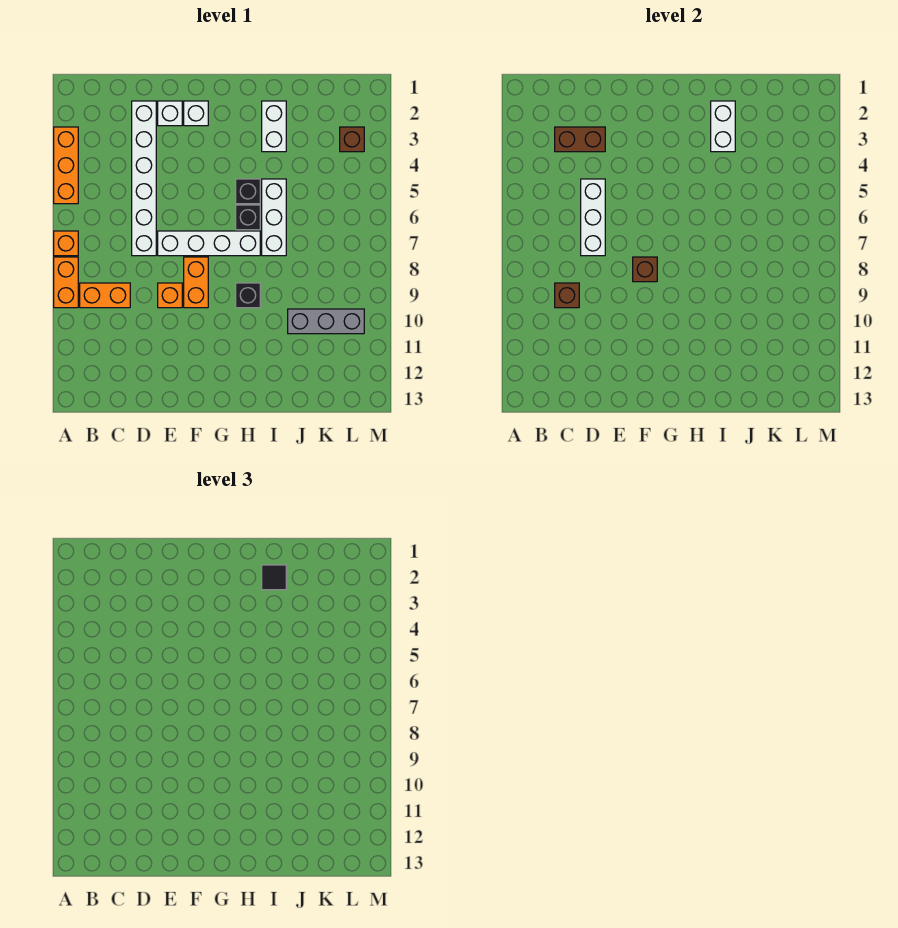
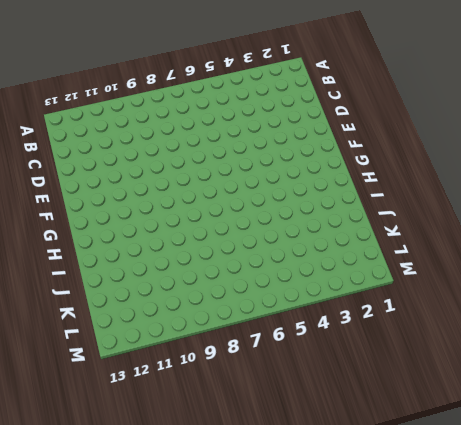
none -> orange 1x3 brick [54,127,78,204]
none -> orange 1x1 brick [54,231,78,256]
none -> orange 1x2 brick [54,257,78,308]

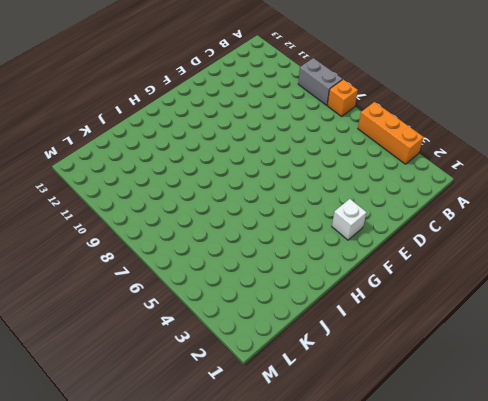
grey 1x2 brick [298,58,342,105] -> orange 1x2 brick [54,257,78,308]
none -> orange 1x2 brick [80,283,130,308]
none -> white 1x6 brick [132,101,156,256]
none -> white 1x1 brick [158,101,182,126]

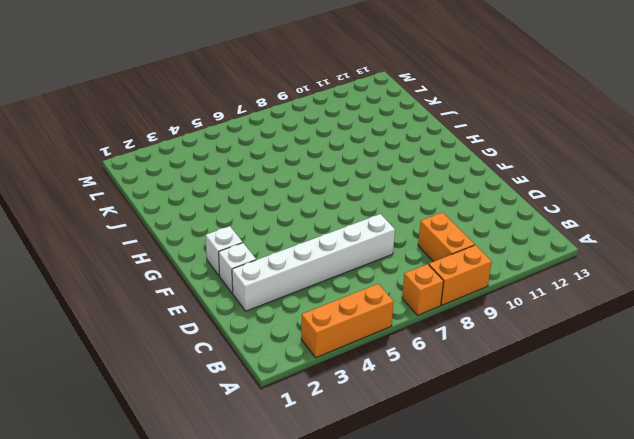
none -> white 1x4 brick [158,231,260,256]
none -> orange 1x1 brick [158,283,182,308]
none -> orange 1x2 brick [184,257,208,308]

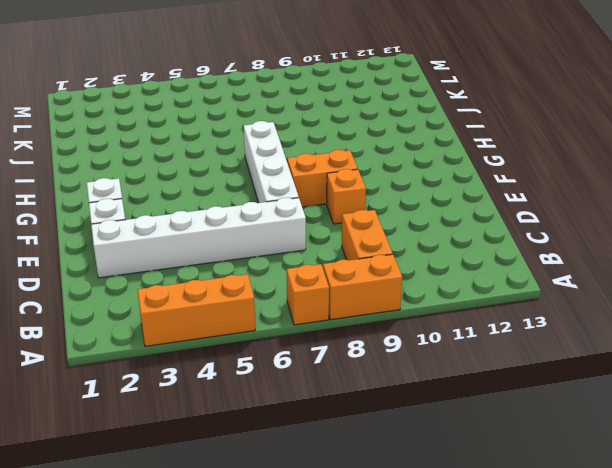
none -> black 1x1 brick [236,179,260,204]
none -> black 1x1 brick [236,205,260,230]
none -> black 1x1 brick [236,283,260,308]

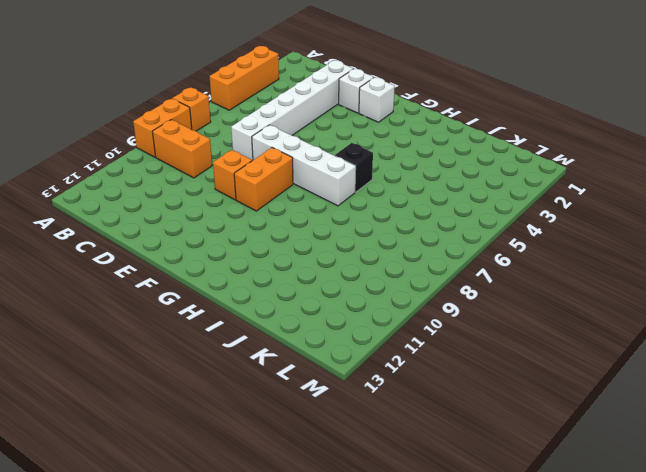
none -> black 1x1 brick [236,179,260,204]
none -> black 1x1 brick [236,283,260,308]
none -> white 1x2 brick [262,101,286,152]

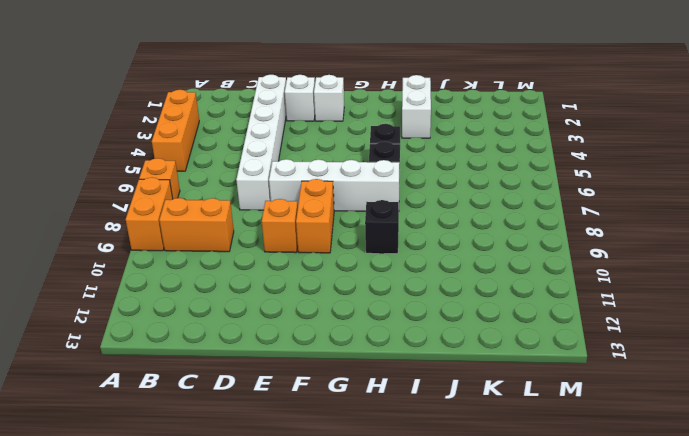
none -> white 1x3 brick [262,179,286,256]
none -> grey 1x3 brick [288,309,364,334]
none -> brown 1x1 brick [340,127,364,152]

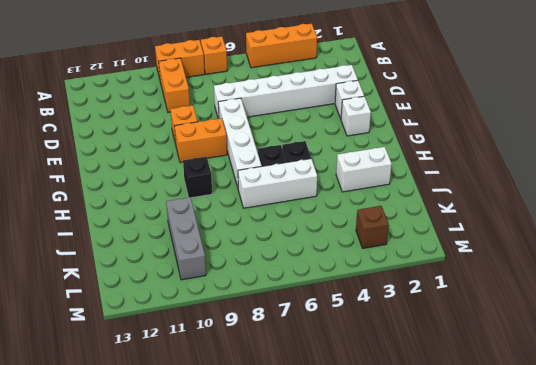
none -> brown 1x2 brick [555,127,605,152]
none -> brown 1x1 brick [555,283,579,308]
none -> white 1x3 brick [581,179,605,256]

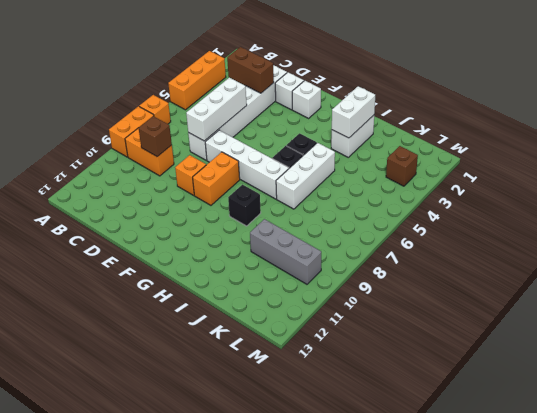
none -> brown 1x1 brick [633,257,657,282]
none -> black 1x1 tile [262,565,286,590]

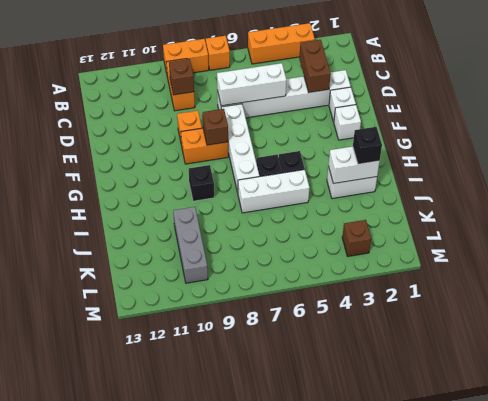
black 1x1 brick [353,127,382,164] -> black 1x1 tile [262,565,286,590]

